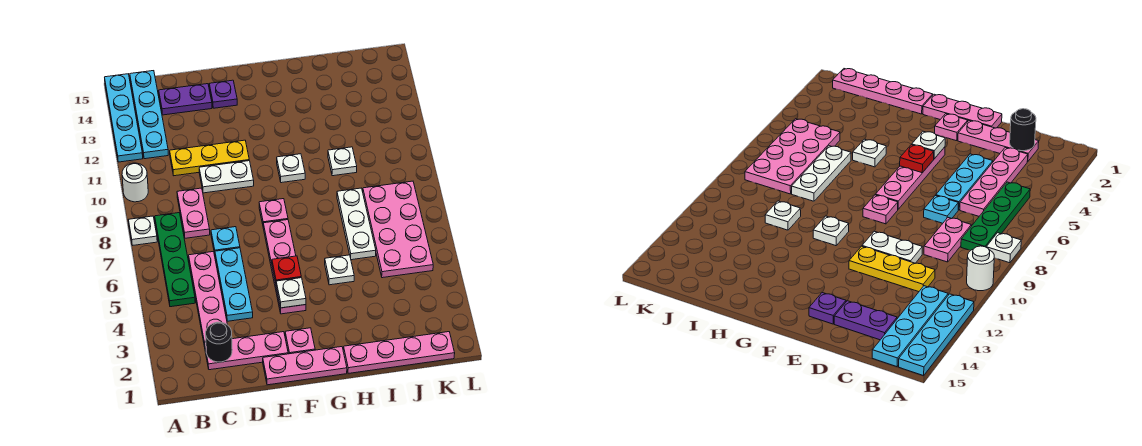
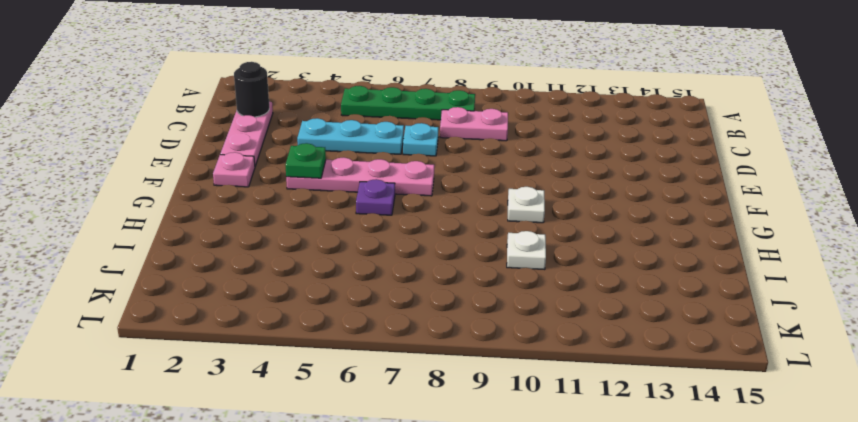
green 1x1 plate [285,143,326,178] -> white 1x1 plate [276,278,306,308]
purple 1x1 plate [356,179,395,215] -> purple 1x1 plate moved to [209,80,237,108]
none -> white 1x1 plate [129,216,157,245]
none -> white 1x1 round brick [122,163,148,202]
none -> cyan 1x4 plate [105,74,143,162]

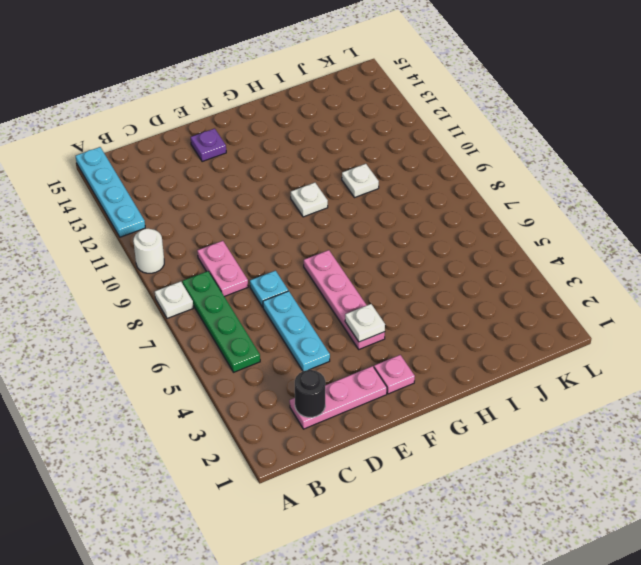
none -> cyan 1x4 plate [130,71,168,159]
none -> pink 1x4 plate [189,252,227,346]
none -> yellow 1x3 plate [170,140,249,176]

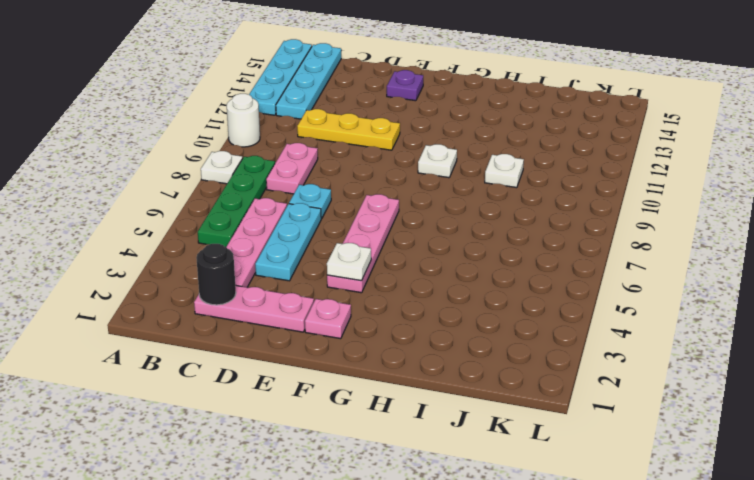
none -> purple 1x2 plate [159,84,212,115]
none -> white 1x2 plate [199,161,254,193]
none -> pink 1x3 plate [263,347,347,385]

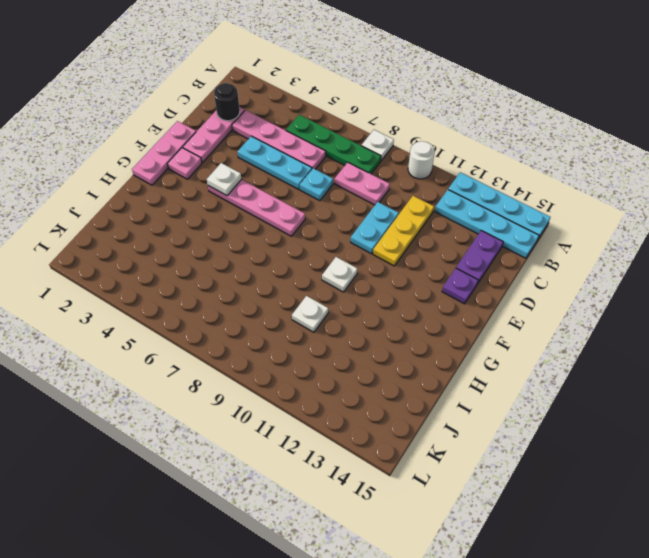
cyan 1x2 plate [351,202,399,254] -> white 1x2 plate [199,161,254,193]
none -> pink 1x1 plate [259,199,288,224]
none -> pink 1x4 plate [343,332,455,373]
none -> white 1x1 plate [325,255,354,285]

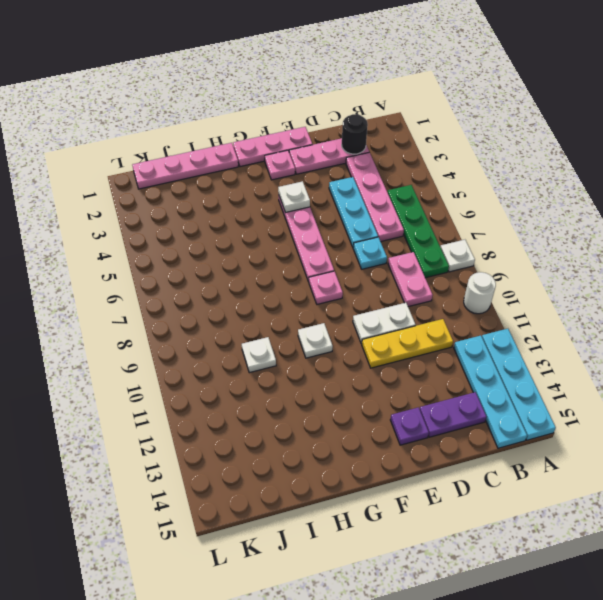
none -> white 1x1 plate [325,255,354,285]
none -> white 1x3 plate [337,188,376,260]
none -> pink 2x4 plate [363,181,433,278]

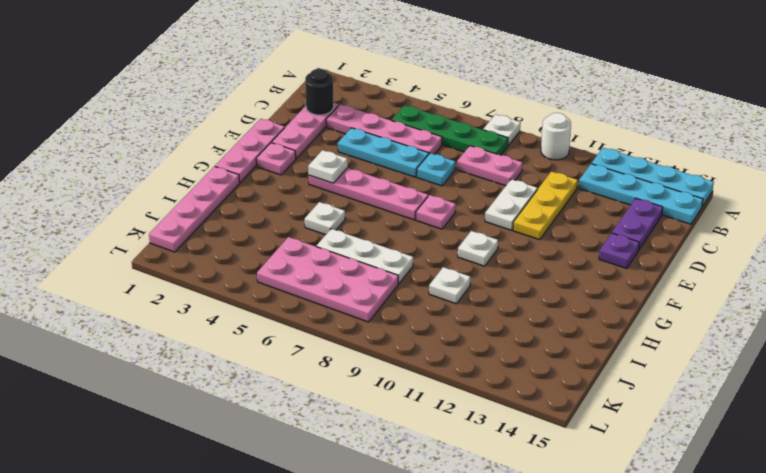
none -> red 1x1 plate [272,256,301,283]

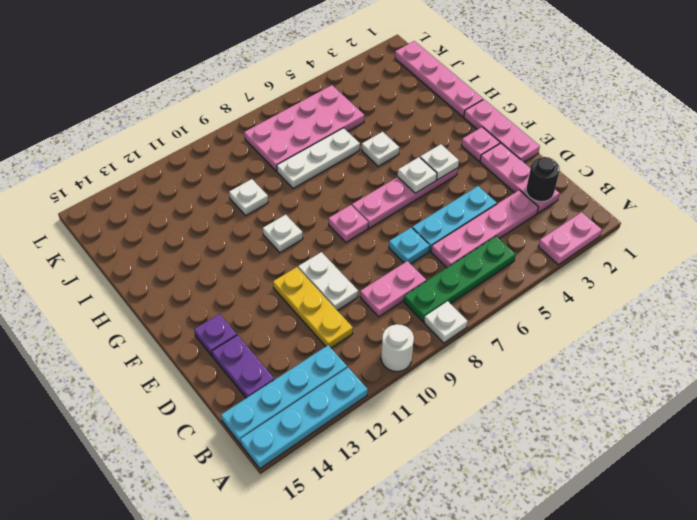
pink 1x2 plate [538,212,602,265] -> none
white 1x1 plate [398,157,437,193] -> red 1x1 plate [272,256,301,283]

